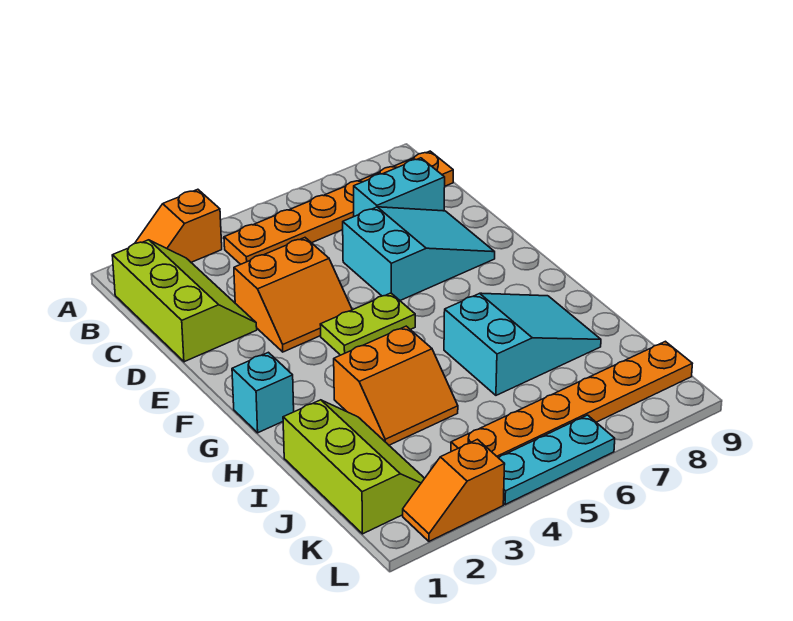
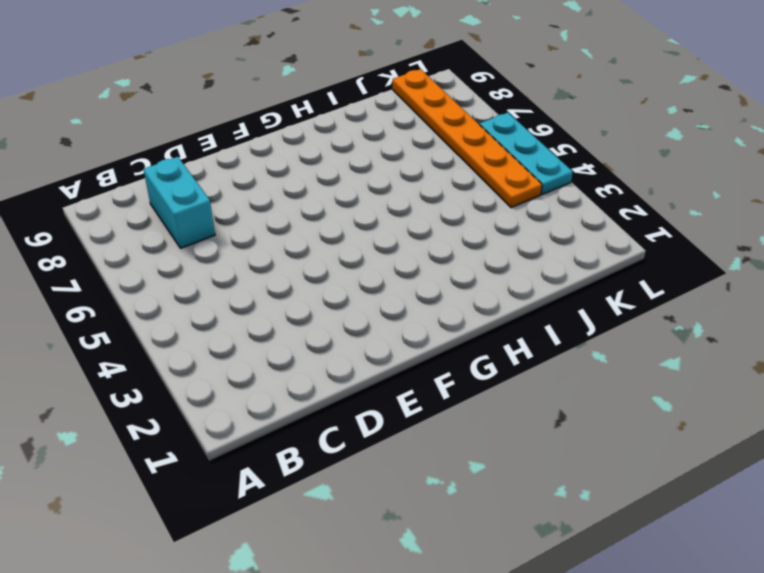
none -> orange 1x2 slope [135,189,222,262]
none -> lime 2x3 slope [112,240,257,362]
none -> orange 1x6 plate [224,151,453,264]

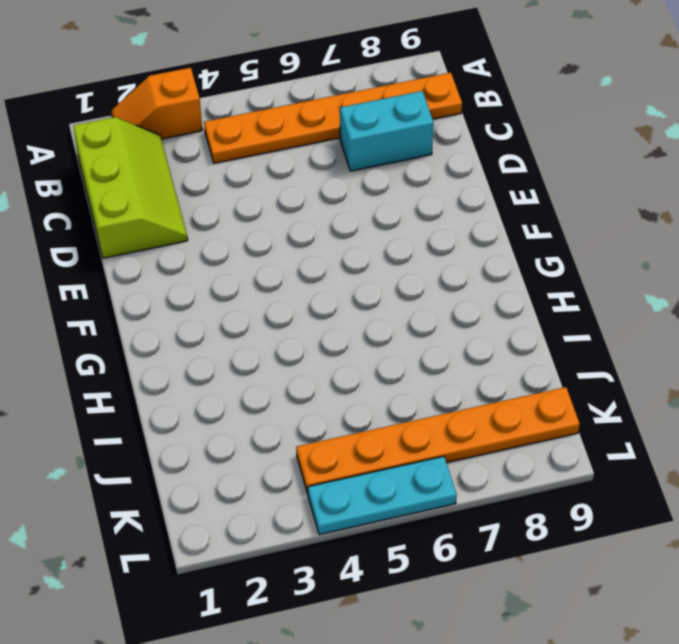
none -> orange 2x2 slope [234,238,352,352]
none -> cyan 2x3 slope [343,207,495,300]
none -> lime 1x2 plate [320,293,415,355]

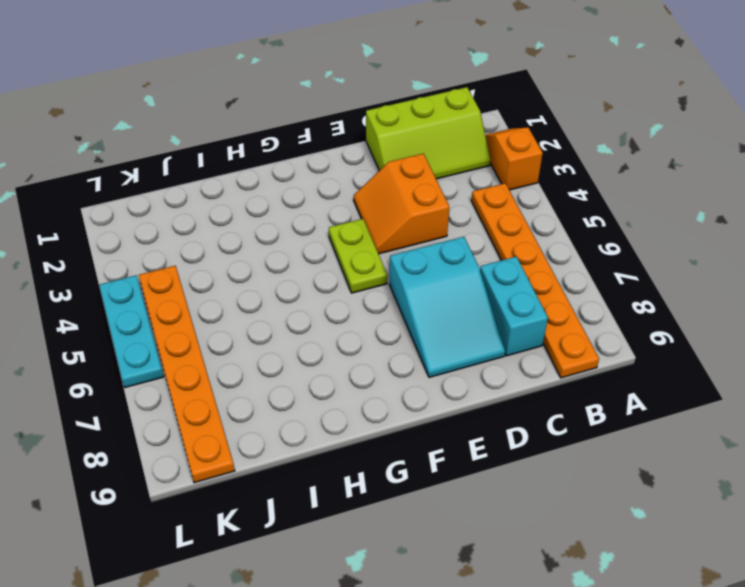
none -> cyan 1x1 brick [232,352,294,433]
none -> orange 2x2 slope [334,326,458,445]
none -> cyan 2x3 slope [444,293,601,395]

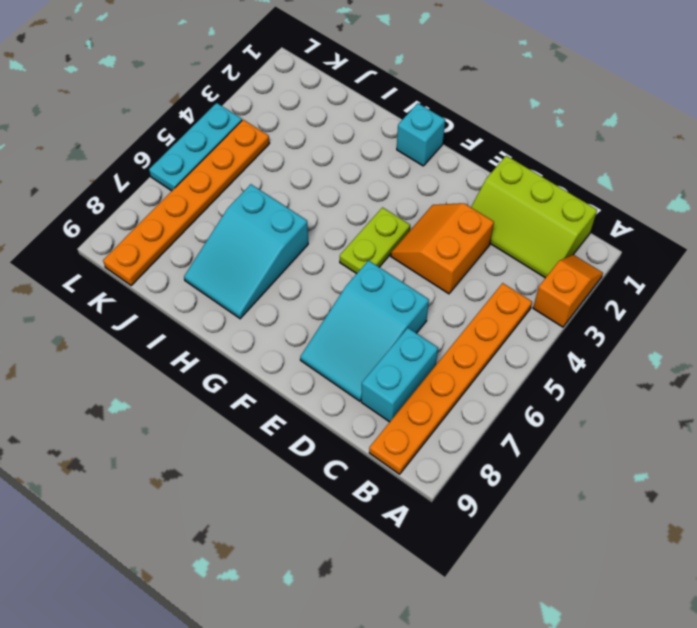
none -> orange 2x2 slope [334,326,458,445]
none -> lime 2x3 slope [283,400,425,534]
none -> orange 1x2 slope [403,439,505,541]

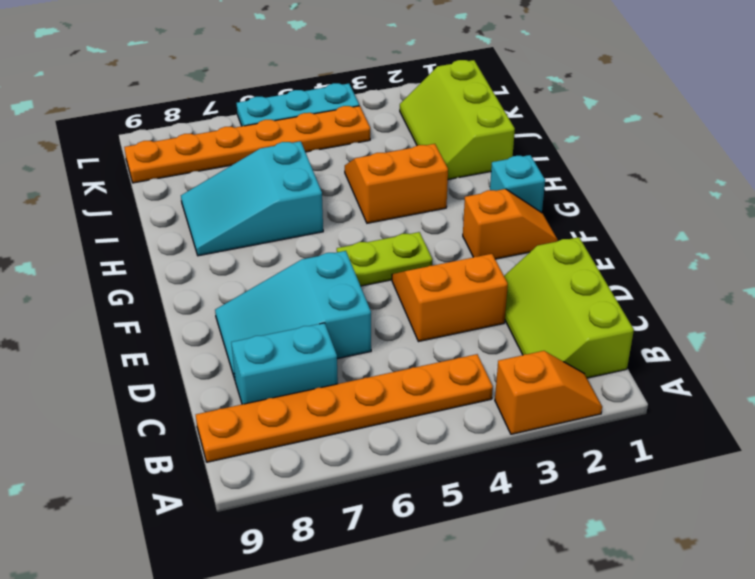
orange 1x2 slope [463,189,558,259] -> orange 1x2 slope moved to [403,439,505,541]

